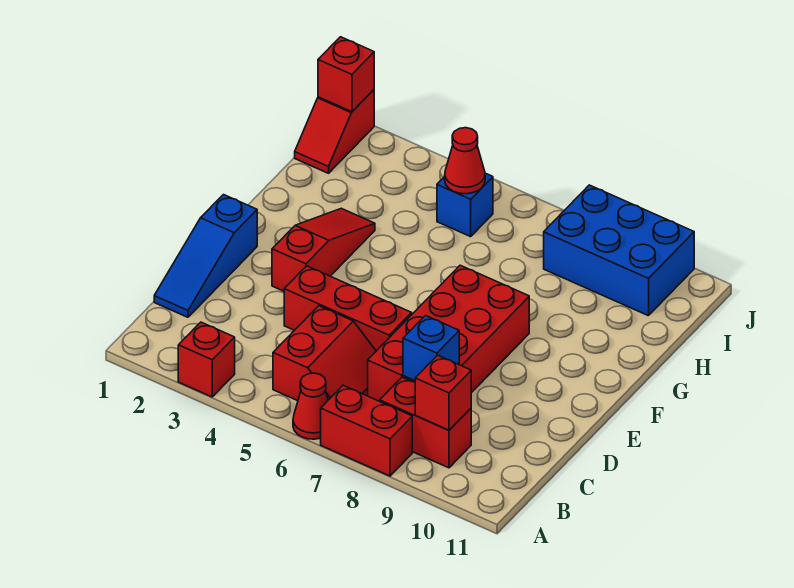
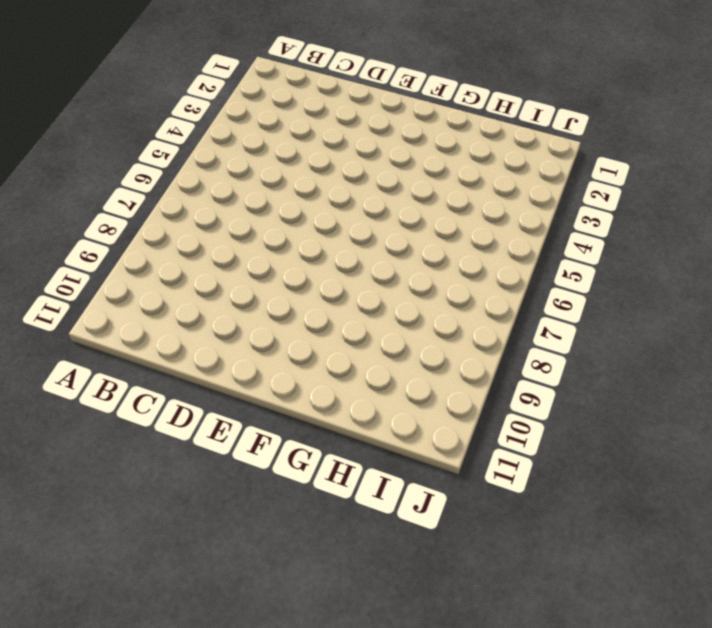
none -> red 1x1 brick [178,322,235,397]
none -> red 1x1 cone [293,373,328,439]
none -> red 1x2 brick [321,385,412,476]

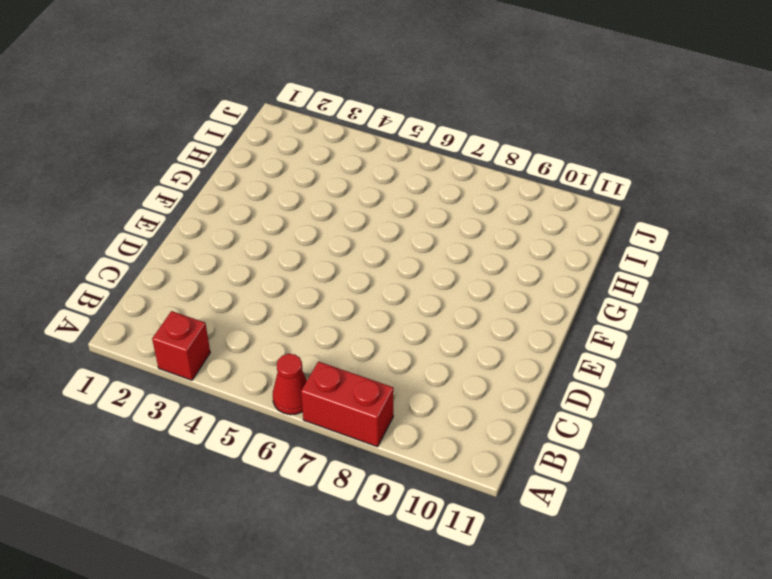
none -> red 2x2 slope [273,306,376,401]
none -> red 1x2 brick [380,377,471,468]
none -> blue 1x3 slope [154,195,257,317]

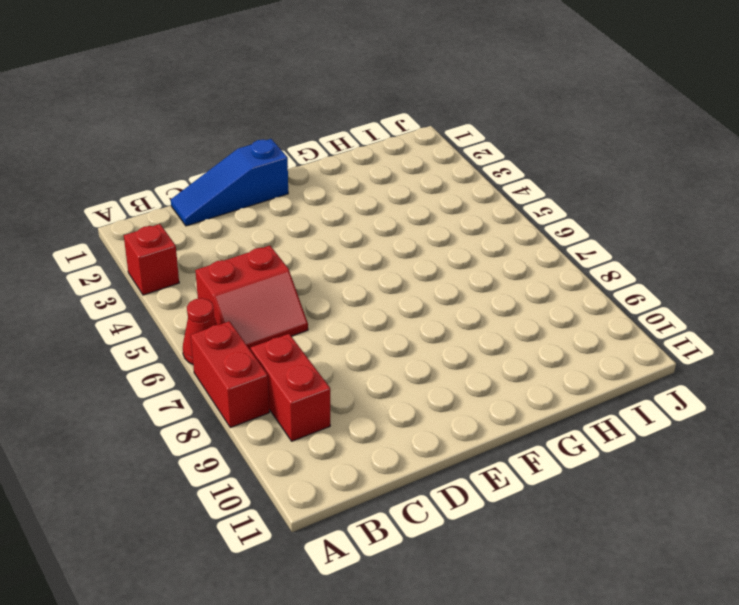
none -> red 2x4 brick [368,265,529,401]
none -> red 1x3 brick [284,266,412,351]
none -> red 1x3 slope [272,208,375,291]

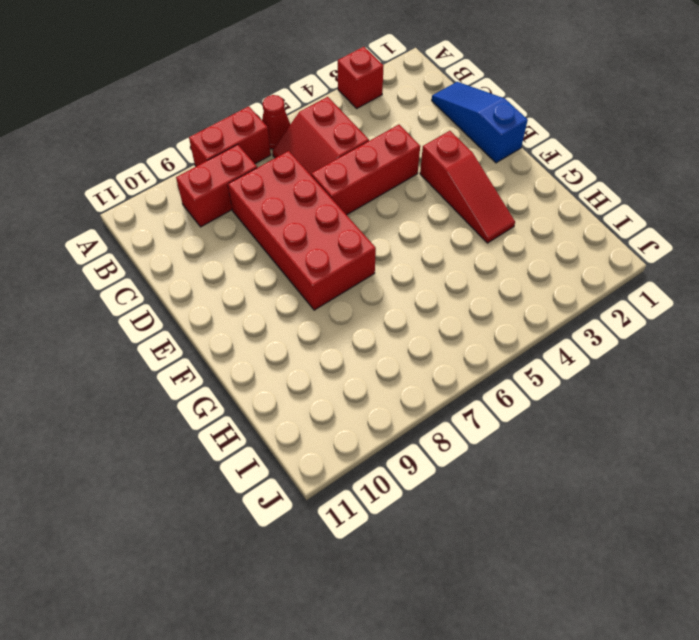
none -> red 1x2 slope [295,90,374,173]
none -> blue 1x1 brick [437,173,493,237]
none -> blue 2x3 brick [544,185,694,316]

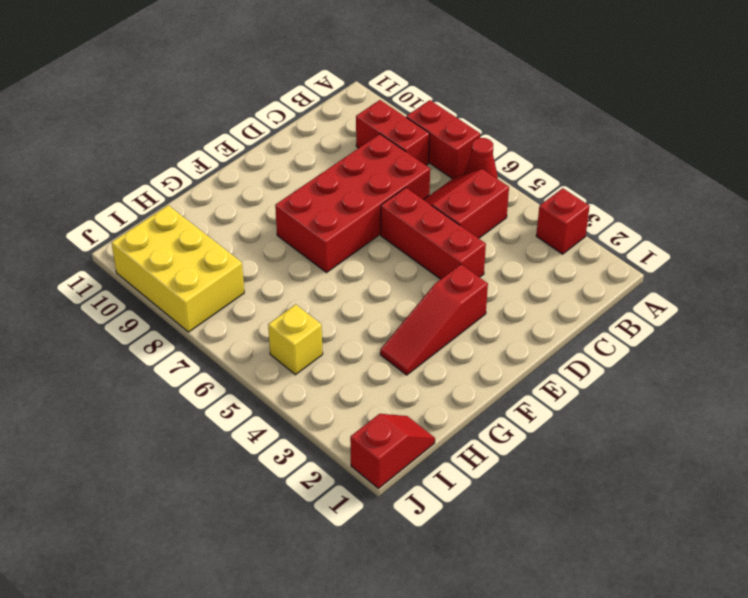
yellow 1x1 brick [268,304,323,375] -> blue 1x1 brick [437,173,493,237]
yellow 2x3 brick [112,205,244,332] -> blue 2x3 brick [544,185,694,316]
none -> blue 1x3 slope [154,195,257,317]
none -> red 1x1 brick [415,355,471,430]
none -> blue 1x1 brick [403,316,459,381]

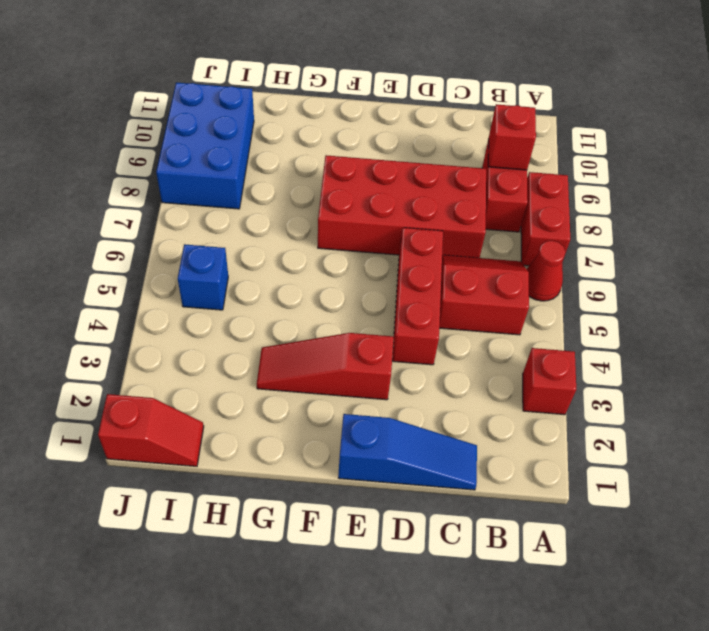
none -> blue 1x1 brick [403,316,459,381]
none -> red 1x1 cone [445,128,485,194]
none -> red 1x1 brick [318,37,374,112]

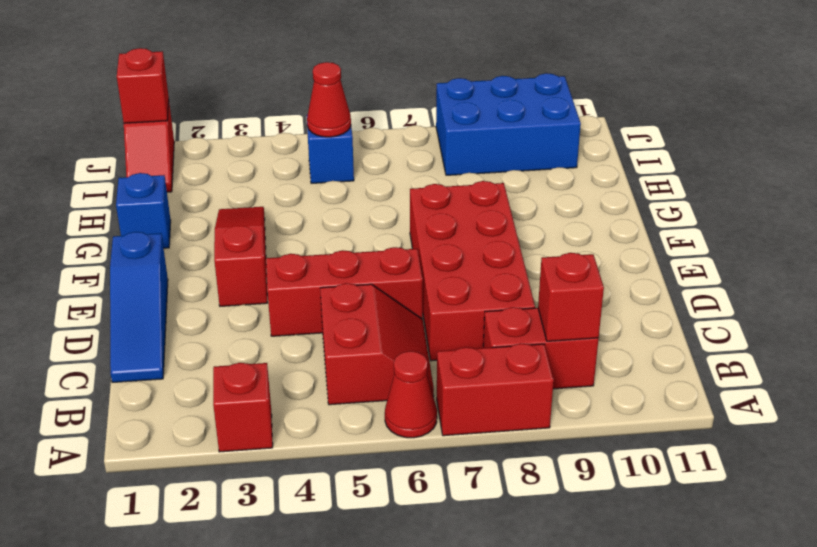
blue 1x1 brick [116,173,171,248] -> blue 1x1 brick moved to [403,316,459,381]

